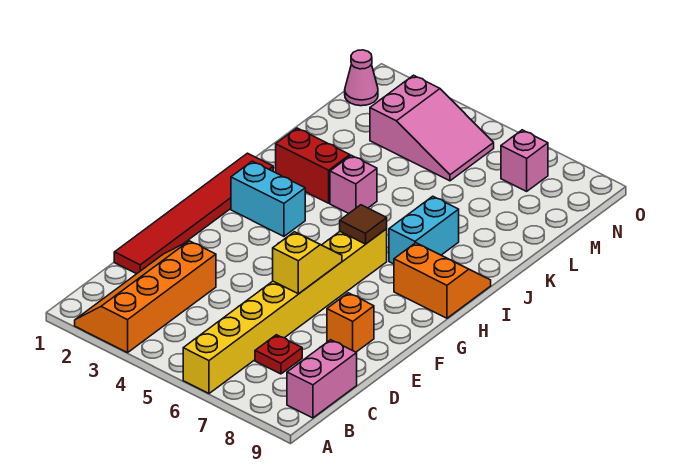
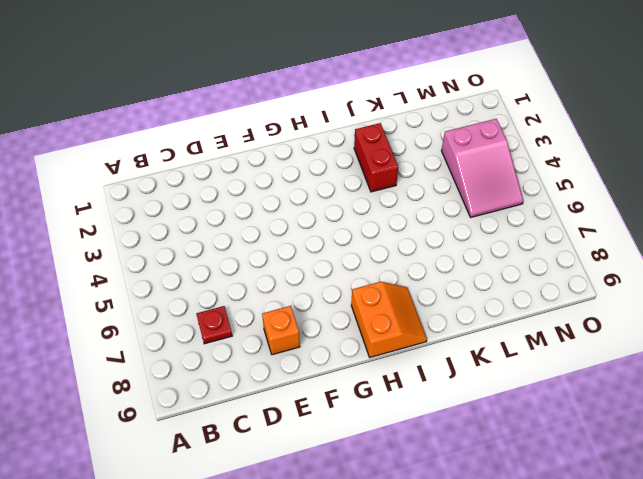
none -> orange 2x4 slope [75,241,216,353]
none -> yellow 1x8 brick [183,229,387,393]
none -> pink 1x2 brick [287,340,357,418]

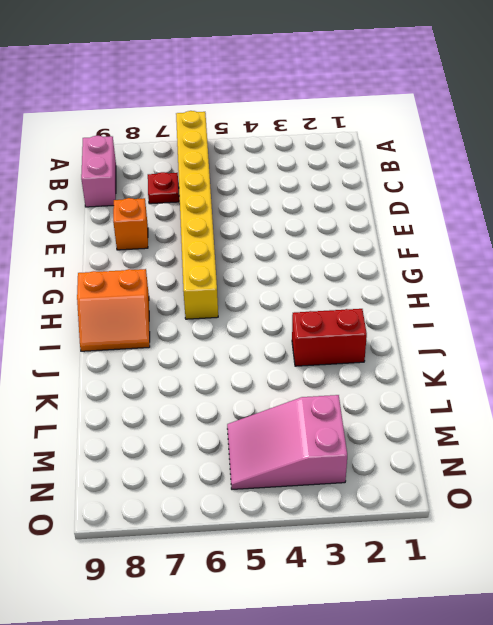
none -> orange 2x4 slope [75,241,216,353]
none -> red 1x6 tile [114,153,273,274]
none -> cyan 1x2 brick [231,161,305,236]

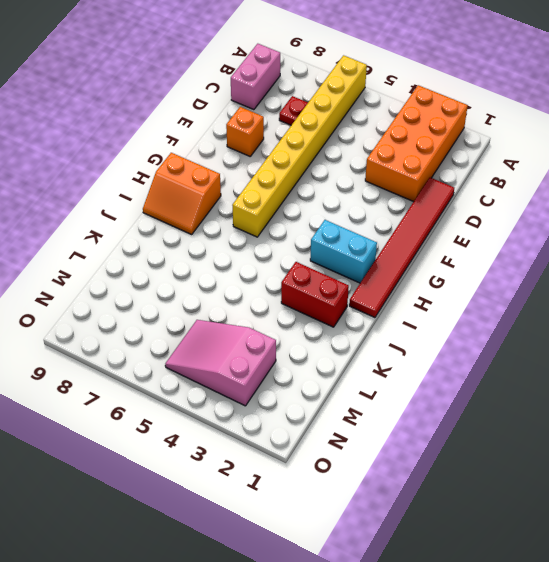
orange 2x4 brick [365,85,468,202] -> orange 2x4 slope [75,241,216,353]
none -> cyan 1x2 brick [389,196,459,264]
none -> pink 1x1 brick [330,155,377,214]
none -> pink 1x1 cone [345,50,378,106]

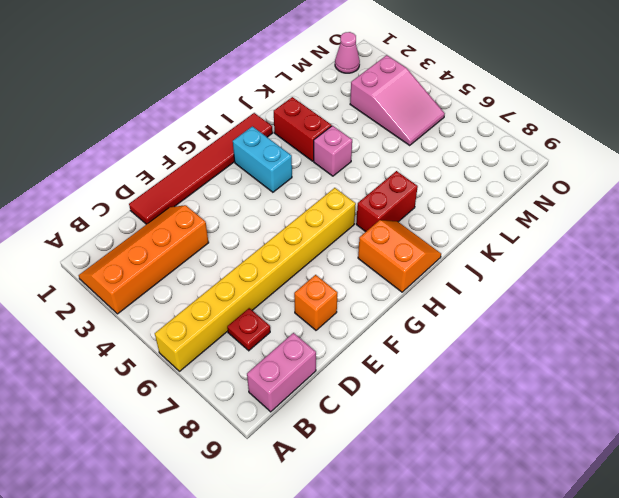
red 1x2 brick [356,171,418,232] -> cyan 1x2 brick [389,196,459,264]
none -> pink 1x1 brick [501,130,548,191]
none -> yellow 1x2 slope [273,232,342,294]
none -> brown 1x1 tile [340,205,387,244]

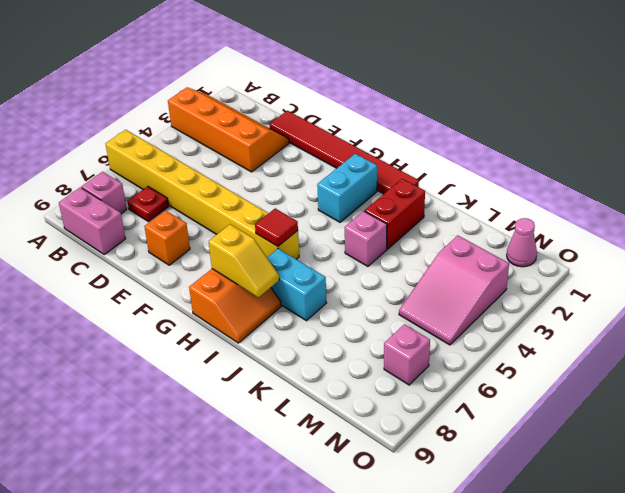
pink 1x1 brick [82,172,127,214] -> none
red 1x1 tile [255,208,298,246] -> brown 1x1 tile [340,205,387,244]
yellow 1x2 slope [209,224,279,297] -> yellow 1x2 slope moved to [273,232,342,294]

